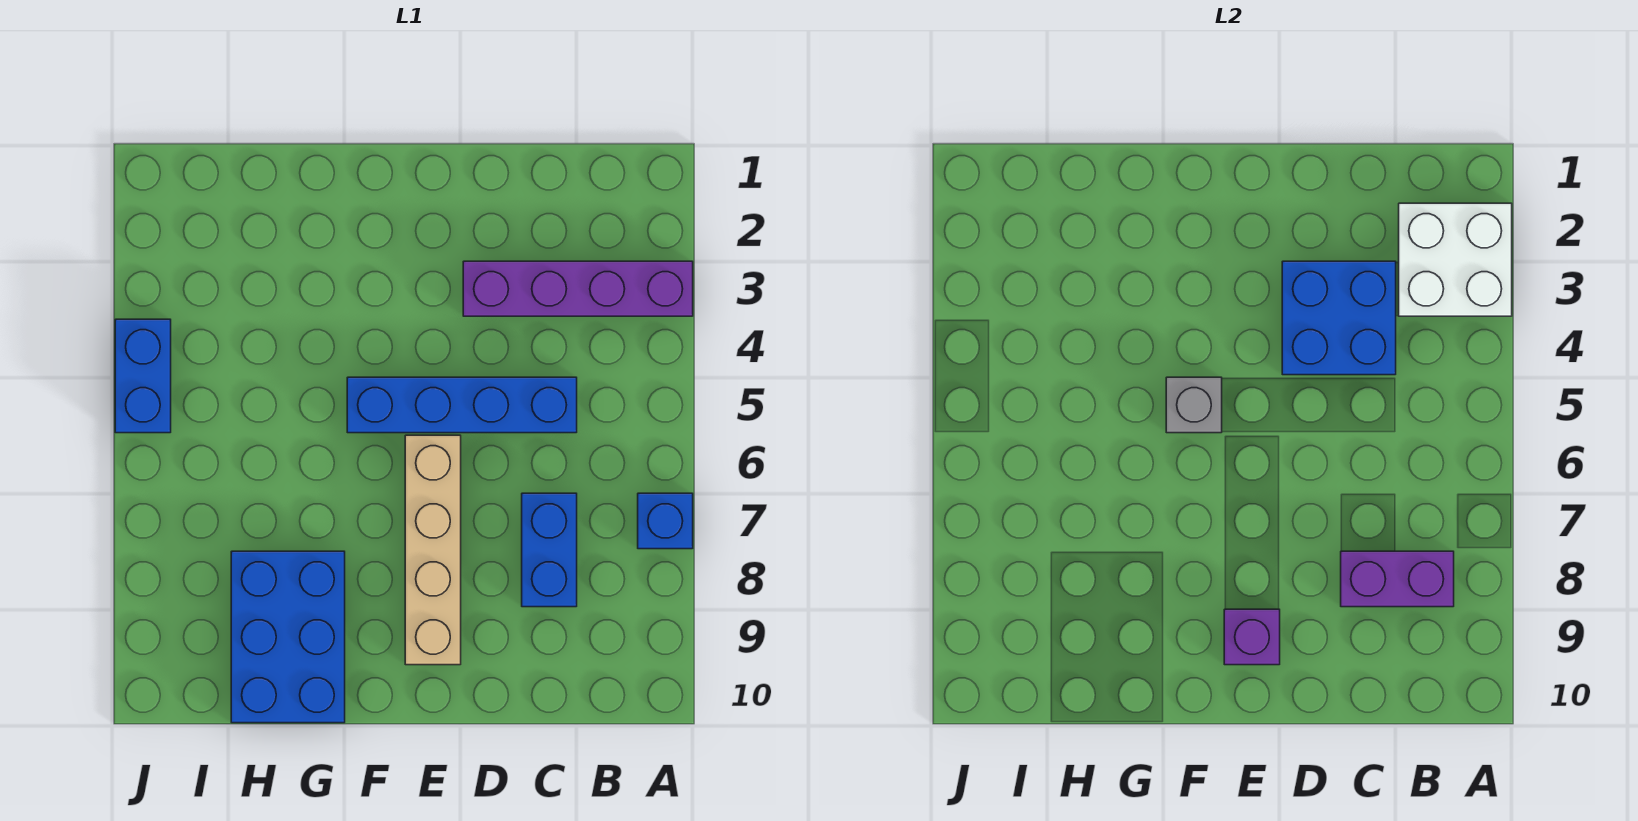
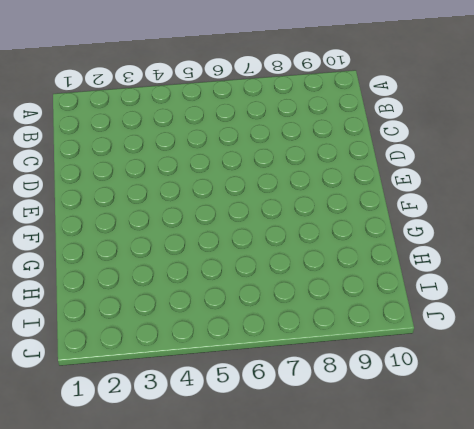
none -> purple 1x4 brick [463,261,693,316]
none -> blue 1x1 brick [638,493,693,549]
none -> blue 1x4 brick [347,377,577,433]

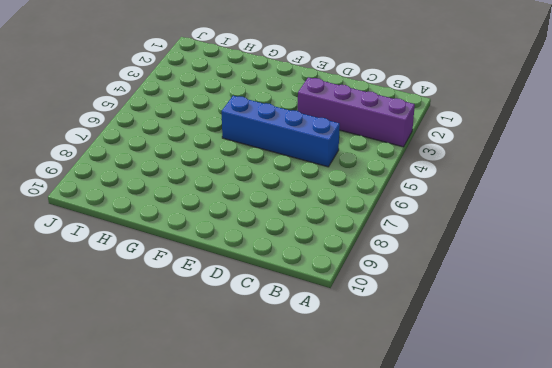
none -> blue 1x1 brick [638,493,693,549]
none -> blue 1x2 brick [522,493,577,607]
none -> tan 1x4 brick [405,435,461,665]

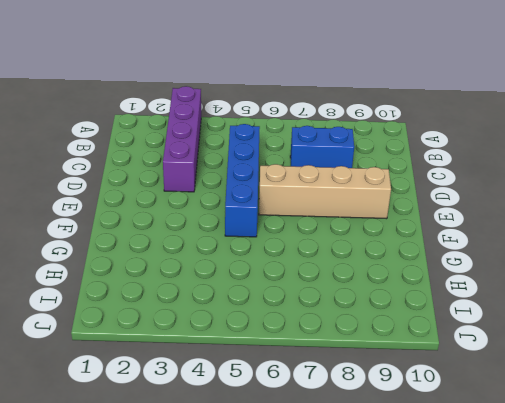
none -> blue 1x1 brick [638,493,693,549]
none -> blue 2x3 brick [231,551,345,723]
none -> blue 1x2 brick [115,319,171,433]

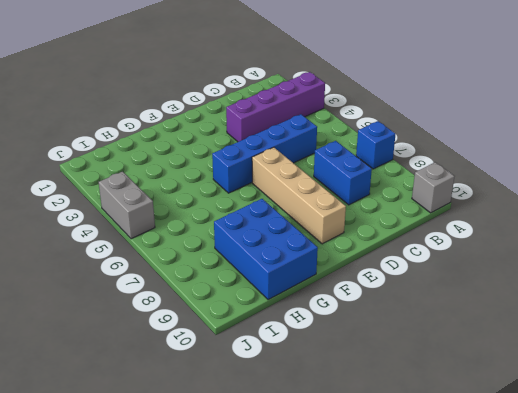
grey 1x1 brick [412,162,455,213] -> grey 1x1 brick moved to [1166,377,1222,433]
grey 1x2 brick [99,172,155,239] -> blue 1x2 brick [115,319,171,433]
none -> white 2x2 brick [1399,203,1512,316]
none -> purple 1x2 brick [1341,551,1454,607]
none -> blue 2x2 brick [1282,261,1396,375]

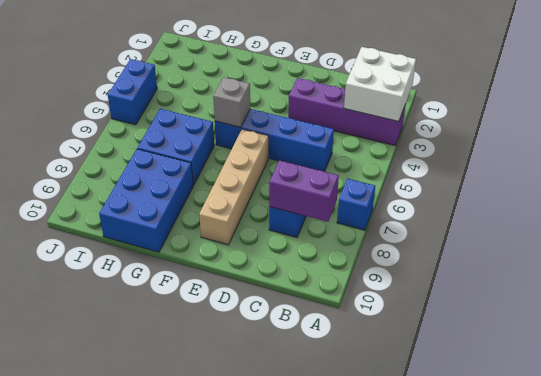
blue 2x2 brick [137,109,214,185] -> blue 2x2 brick moved to [1282,261,1396,375]
none -> purple 1x1 brick [1224,609,1280,665]

